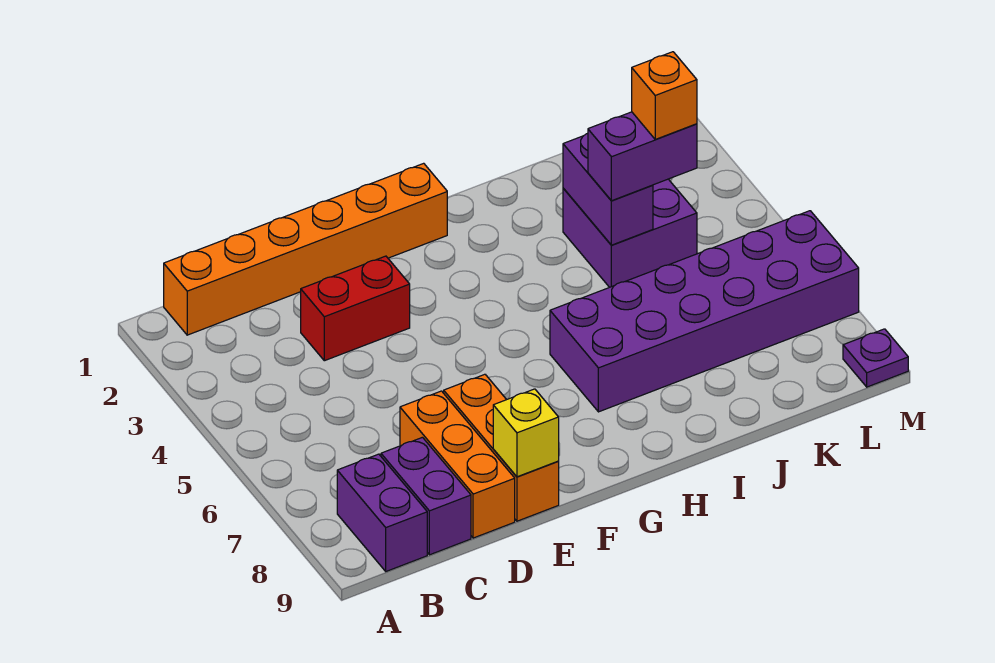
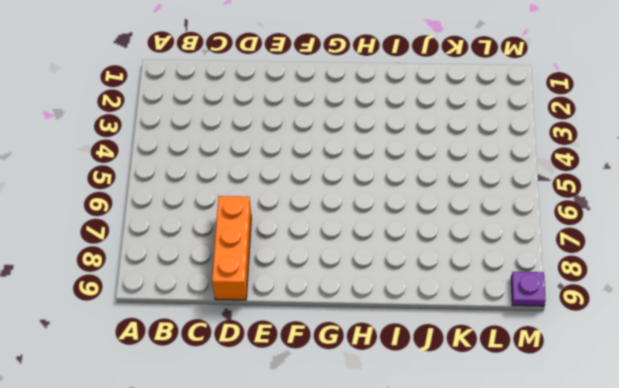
none -> orange 1x6 brick [164,163,447,335]
none -> purple 1x2 brick [337,454,427,571]
none -> purple 1x2 brick [381,437,471,555]

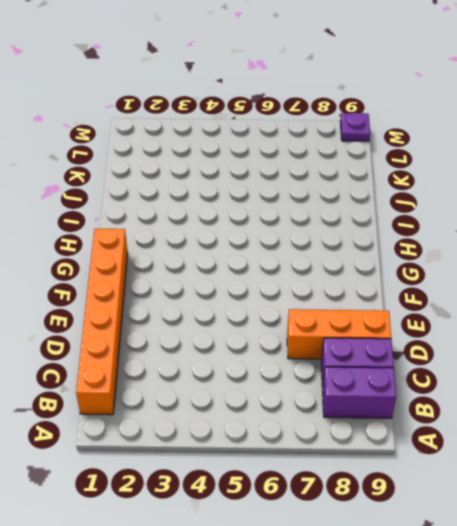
none -> red 1x2 brick [301,256,410,361]
none -> orange 1x3 brick [444,374,559,521]
none -> purple 2x6 brick [550,211,859,412]

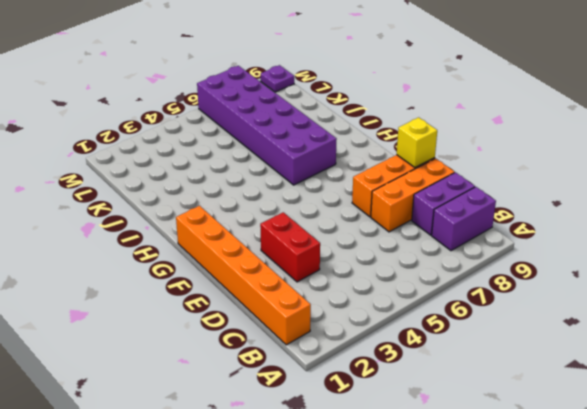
none -> purple 2x2 brick [563,179,697,287]
none -> purple 1x2 brick [563,133,653,245]
none -> purple 1x2 brick [588,112,697,201]

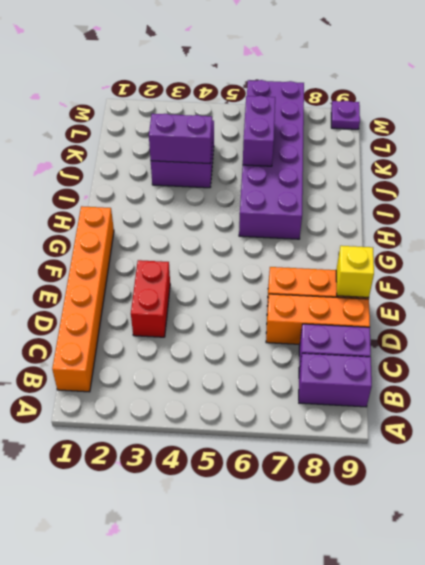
purple 1x2 brick [243,96,275,166] -> purple 1x2 brick moved to [588,112,697,201]
none -> orange 1x1 brick [632,52,697,139]

